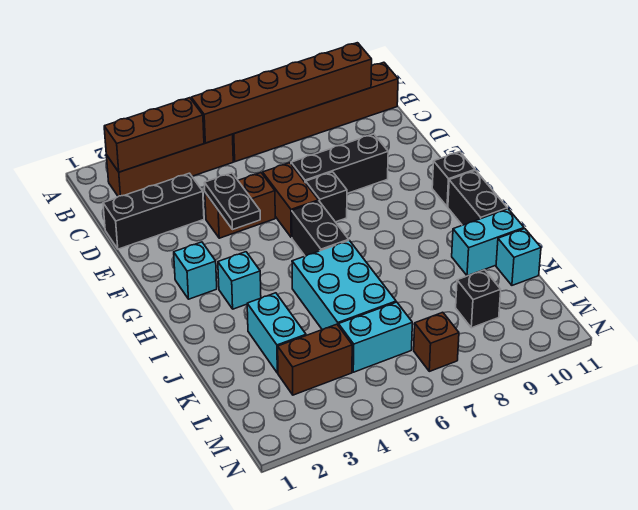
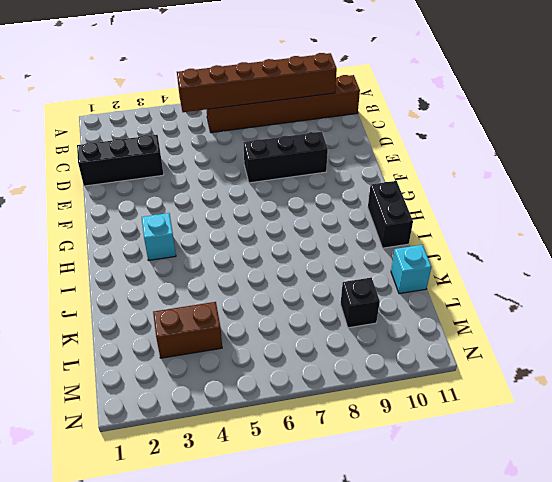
none -> brown 1x4 brick [106,134,233,196]
none -> brown 1x2 brick [205,173,275,238]
none -> brown 1x2 brick [263,163,318,237]

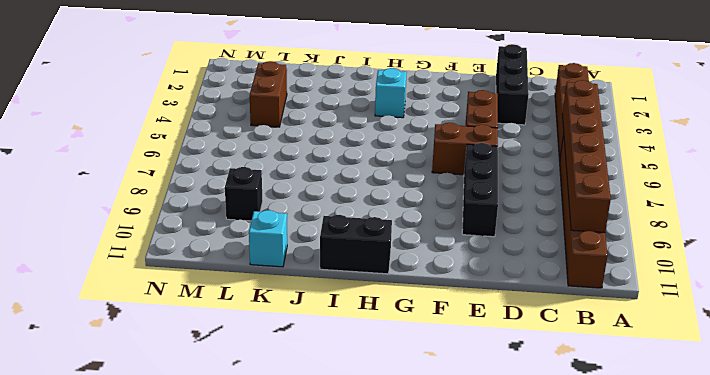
none -> black 1x1 brick [306,172,347,222]
none -> cyan 1x1 brick [174,242,217,299]
none -> black 1x2 brick [292,201,349,256]

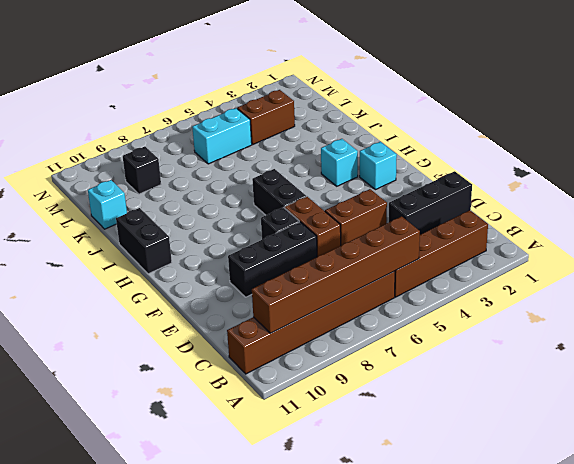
none -> black 1x1 brick [432,152,475,207]
none -> cyan 2x3 brick [292,240,396,330]
none -> cyan 1x2 brick [247,293,306,373]

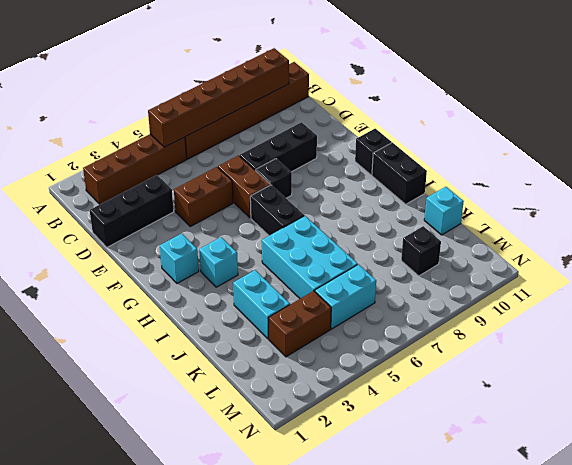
none -> cyan 1x2 brick [452,209,524,276]
none -> brown 1x1 brick [414,312,459,371]
none -> brown 1x3 brick [104,98,204,172]

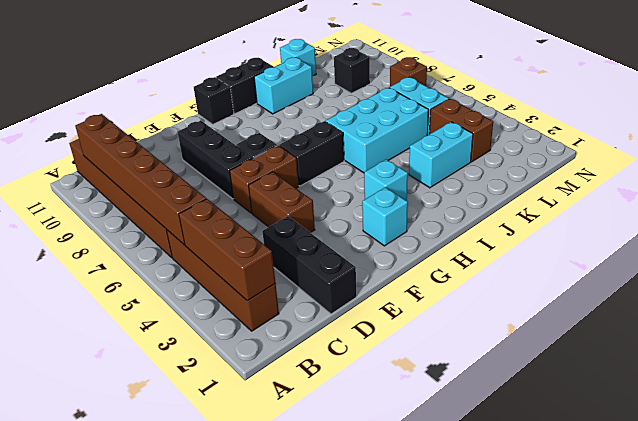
cyan 1x2 brick [254,57,313,114] -> cyan 1x2 brick turned to [452,209,524,276]
none -> black 1x2 plate [204,173,260,230]

